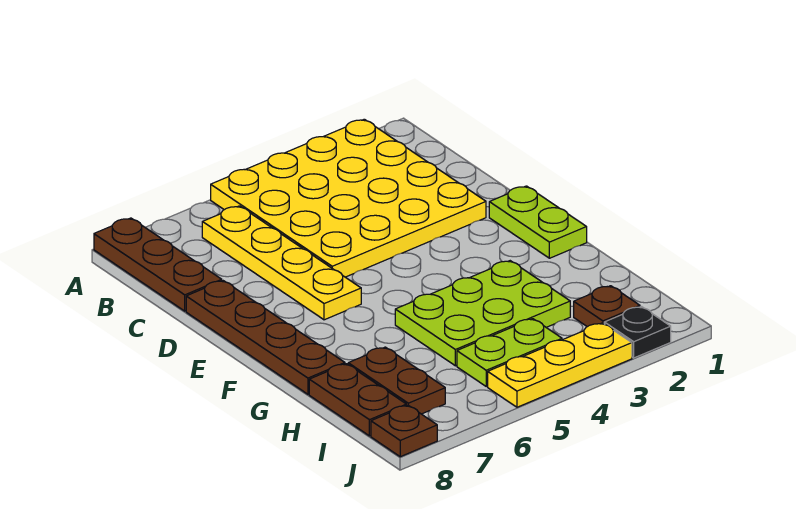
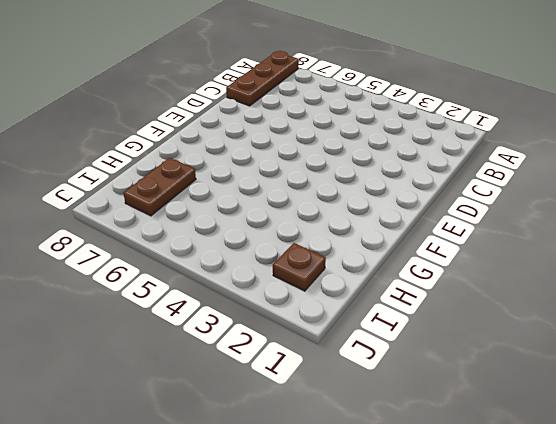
none -> yellow 4x4 plate [211,119,486,277]
none -> yellow 1x4 plate [202,206,361,320]
none -> brown 1x4 plate [186,281,345,394]

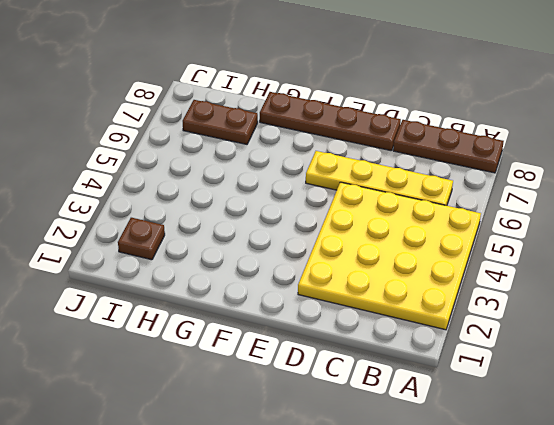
none -> lime 1x2 plate [489,186,587,258]
none -> lime 2x3 plate [395,261,570,366]
none -> brown 1x2 plate [309,364,406,436]

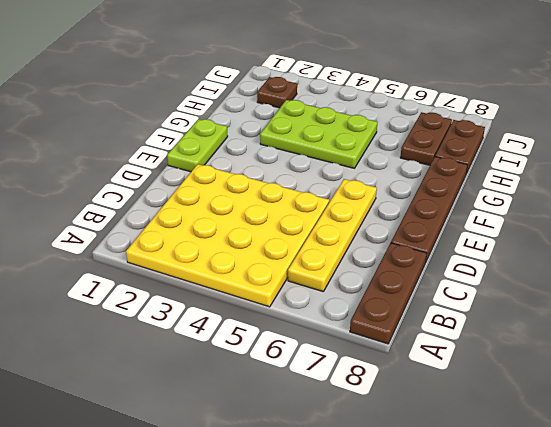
none -> lime 1x2 plate [457,319,562,386]
none -> black 1x1 plate [604,307,671,358]
none -> yellow 1x3 plate [488,323,632,407]

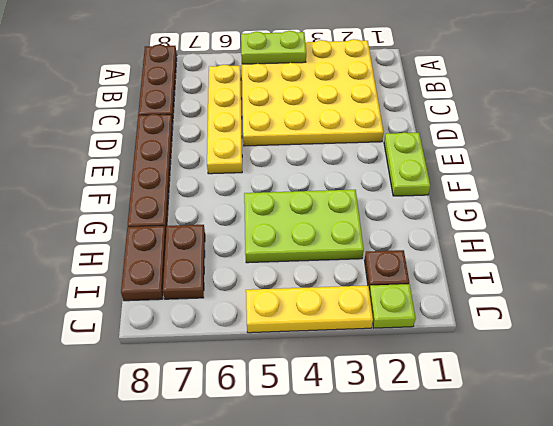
lime 1x2 plate [241,31,306,64] -> lime 1x2 plate moved to [457,319,562,386]
lime 1x1 plate [369,284,416,328] -> black 1x1 plate [604,307,671,358]
none -> brown 1x1 plate [371,405,437,457]

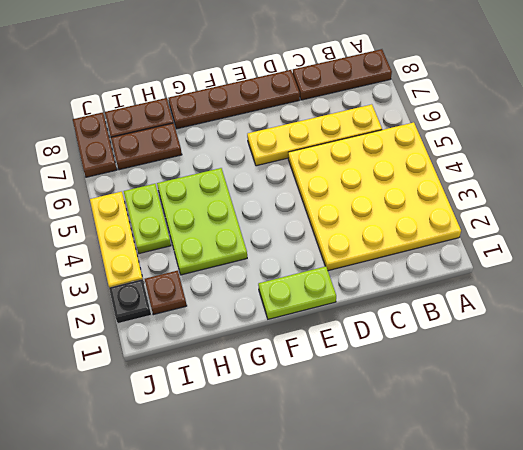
brown 1x2 plate [73,112,117,177] -> brown 1x1 plate [371,405,437,457]

